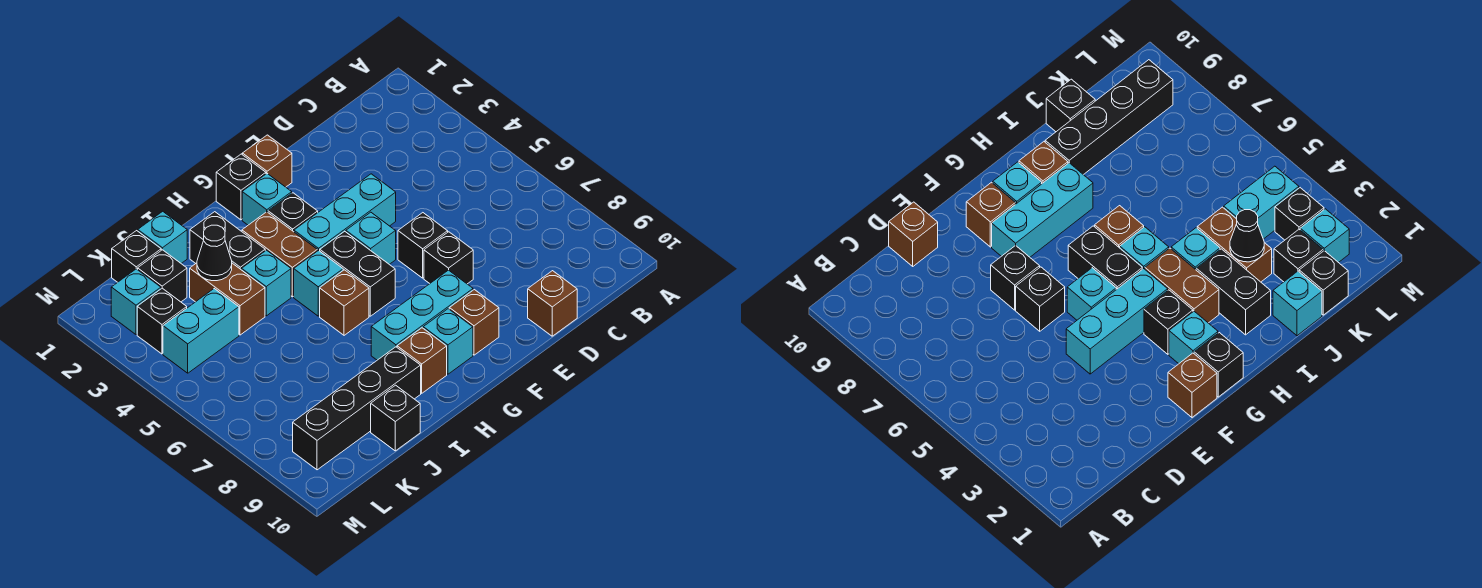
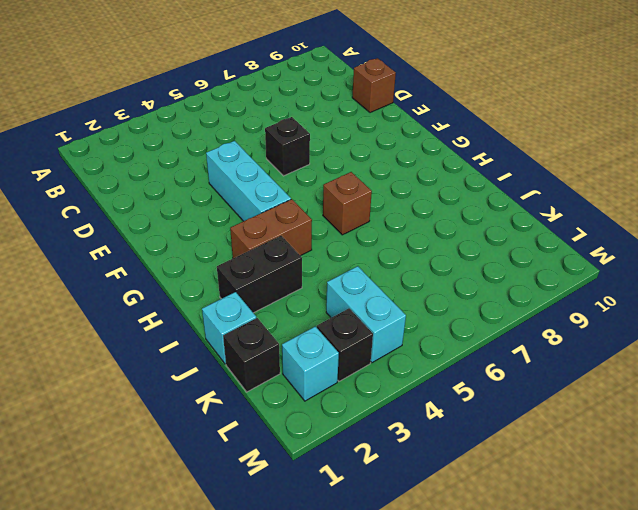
none -> black 1x1 brick [424,232,473,284]
none -> brown 1x1 brick [242,135,292,187]
none -> cyan 1x1 brick [346,212,396,264]

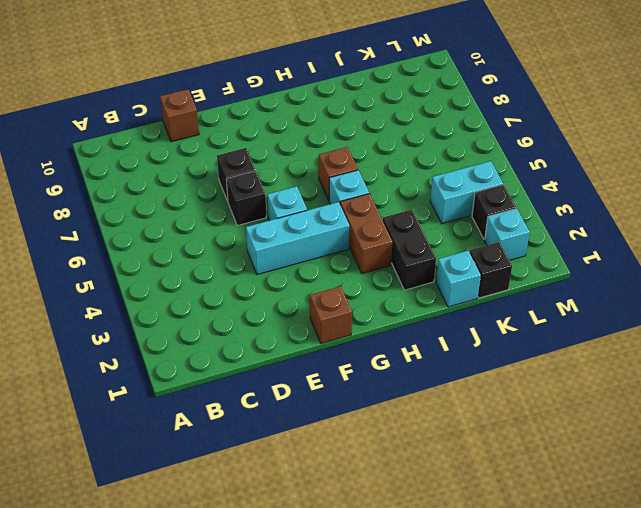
none -> cyan 1x3 brick [371,270,473,360]
none -> brown 1x1 brick [449,290,499,355]
none -> black 1x1 brick [216,154,266,220]

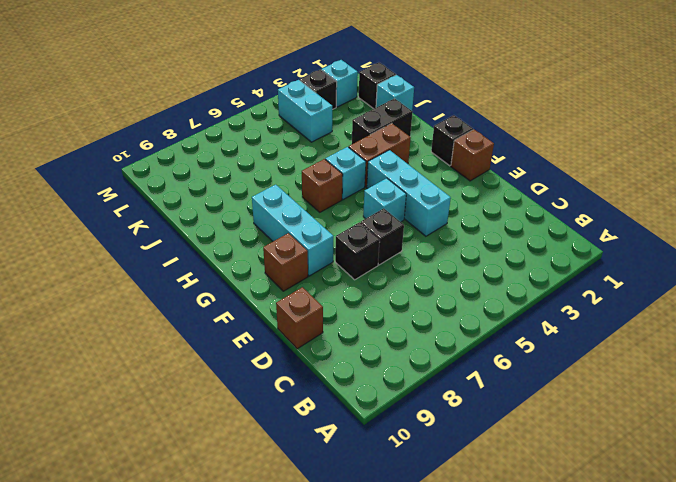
none -> cyan 1x1 brick [242,174,292,225]
none -> black 1x1 brick [268,193,318,232]
none -> black 1x2 brick [320,231,395,316]

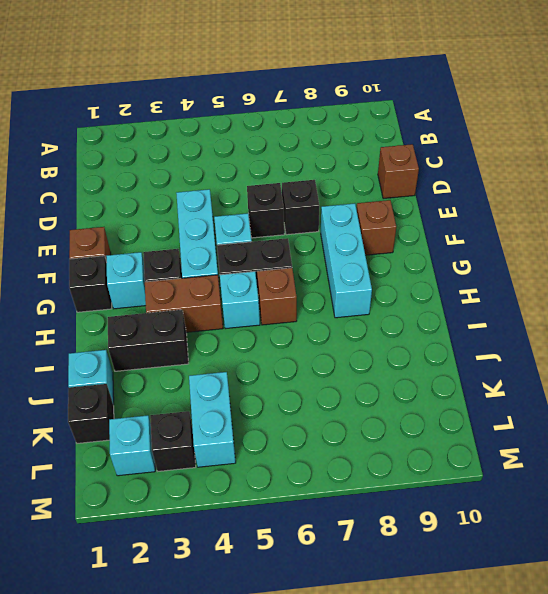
none -> cyan 1x1 brick [423,309,473,374]
none -> brown 1x1 brick [397,328,447,393]
none -> cyan 1x1 brick [242,250,291,316]

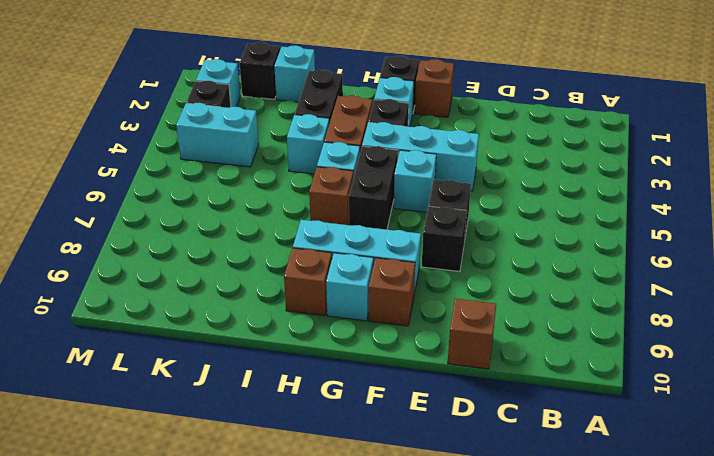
none -> black 1x4 brick [293,347,421,470]
none -> brown 1x2 brick [190,263,265,335]
none -> black 1x1 brick [371,385,420,451]

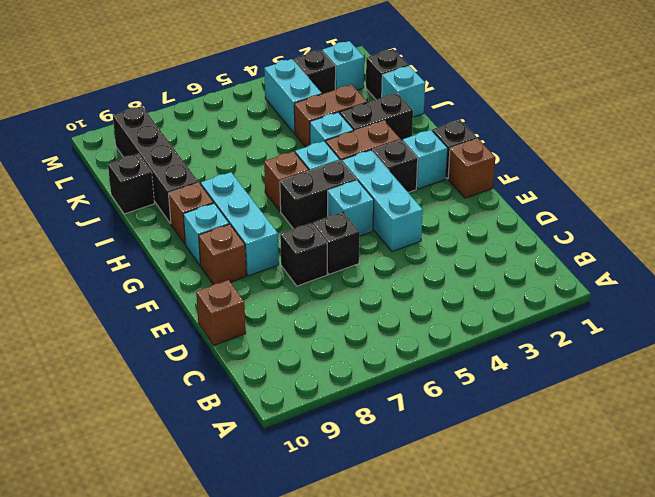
none -> black 1x1 brick [138,250,187,302]
none -> black 1x1 cone [197,225,232,281]

